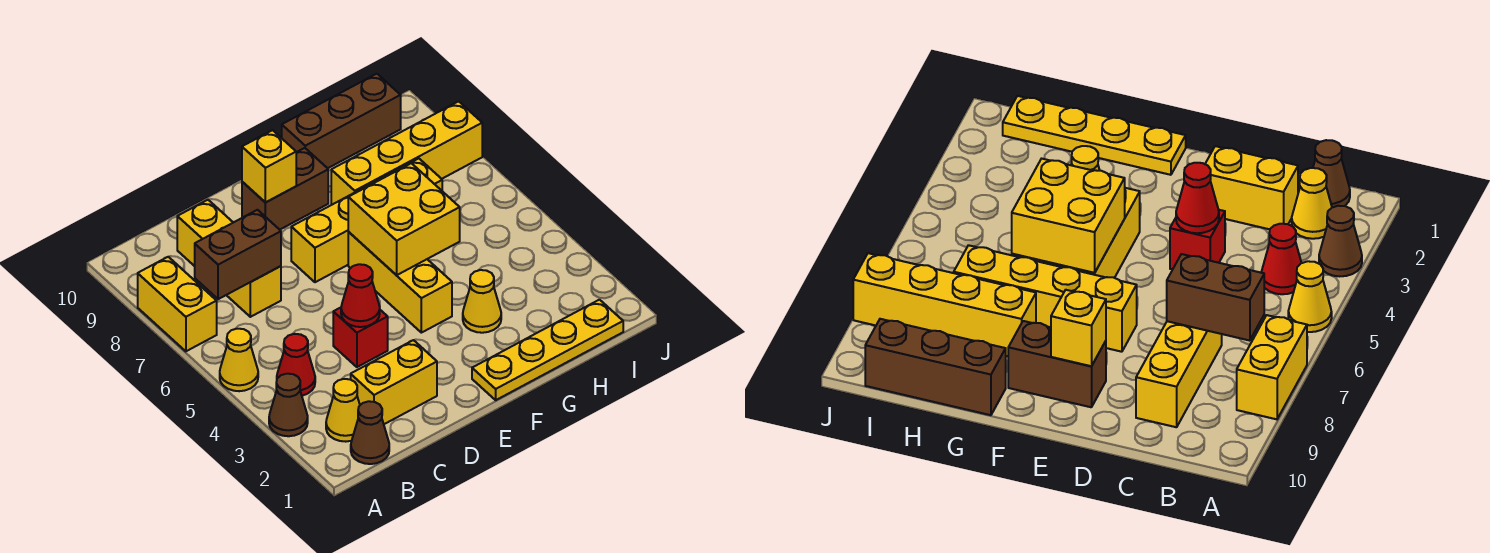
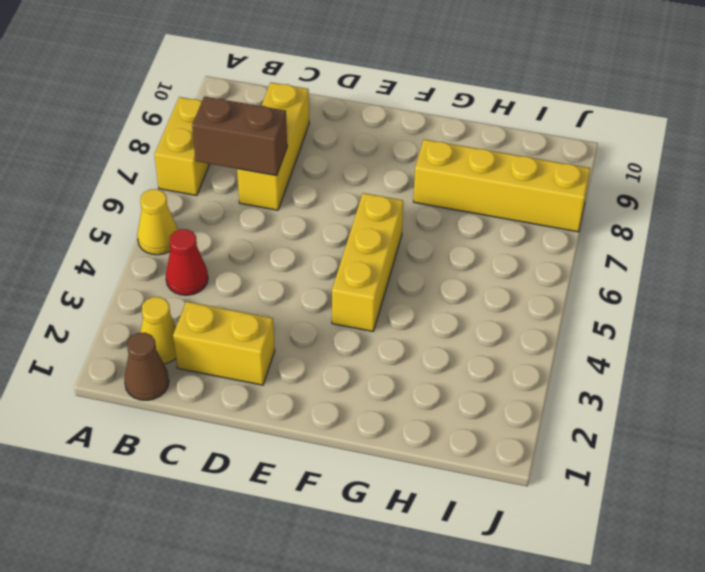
none -> brown 1x1 cone [269,374,308,436]
none -> red 1x1 brick [333,308,388,367]
none -> yellow 1x4 brick [291,159,442,282]

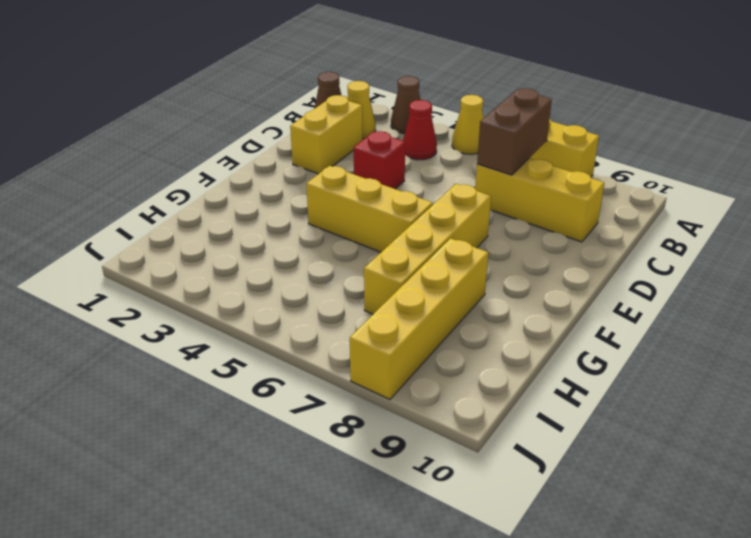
none -> brown 1x2 brick [242,148,328,230]
none -> yellow 1x4 plate [472,300,623,400]
none -> yellow 1x1 cone [463,270,501,333]

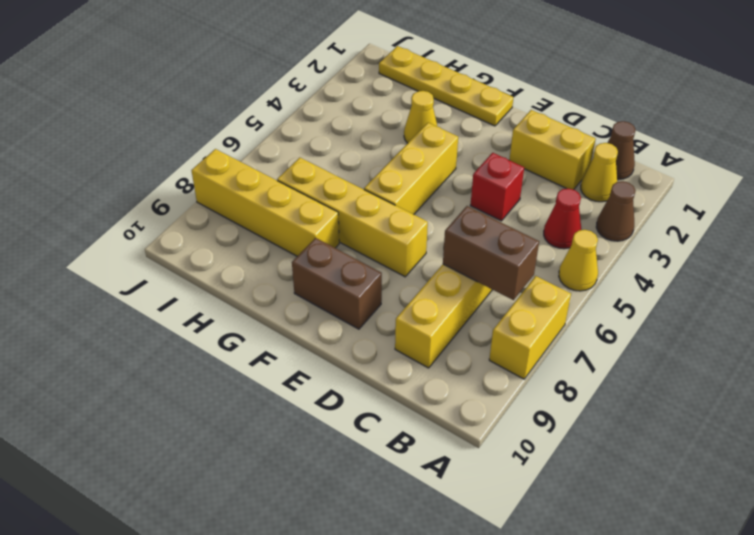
none -> brown 1x3 brick [282,74,401,168]
none -> red 1x1 cone [341,264,380,327]
none -> yellow 1x1 brick [242,130,296,203]

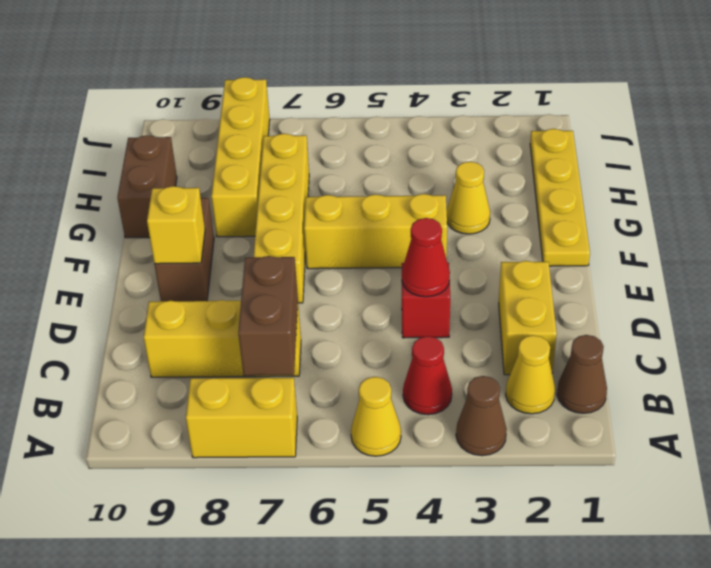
brown 1x2 brick [117,135,177,238] -> brown 1x3 brick [282,74,401,168]
none -> yellow 2x2 brick [348,163,460,275]

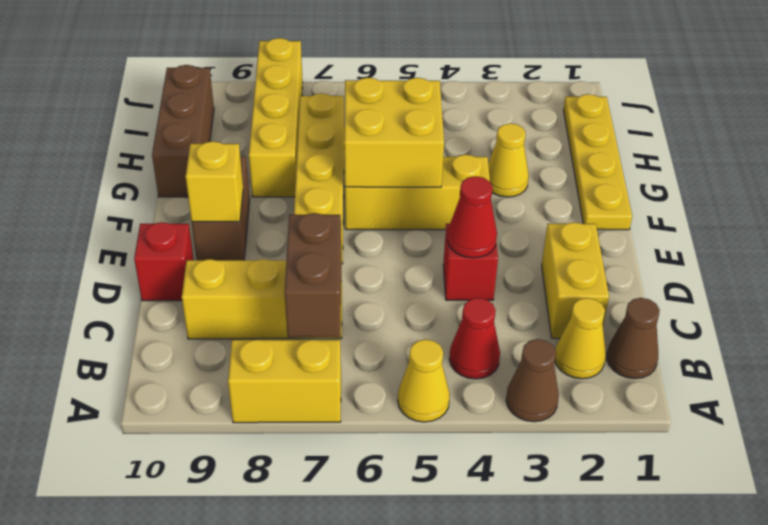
red 1x1 brick [134,222,194,301] -> none

